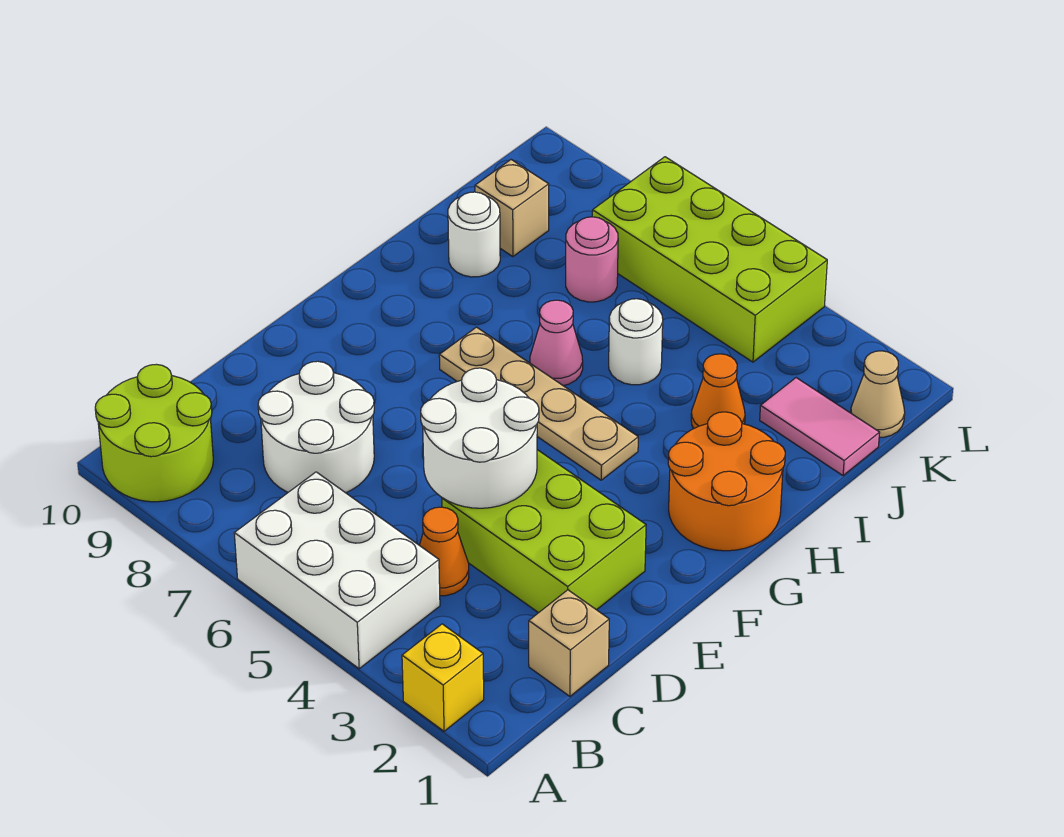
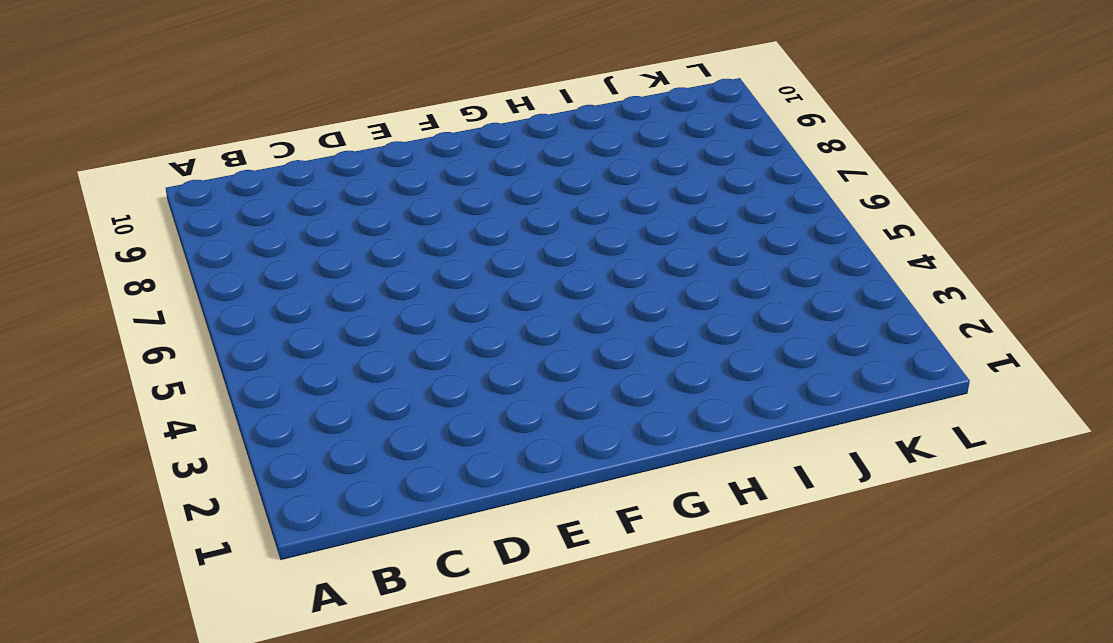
none -> yellow 1x1 brick [402,624,484,731]
none -> white 2x3 brick [234,472,440,669]
none -> lime 2x2 round brick [95,364,213,502]

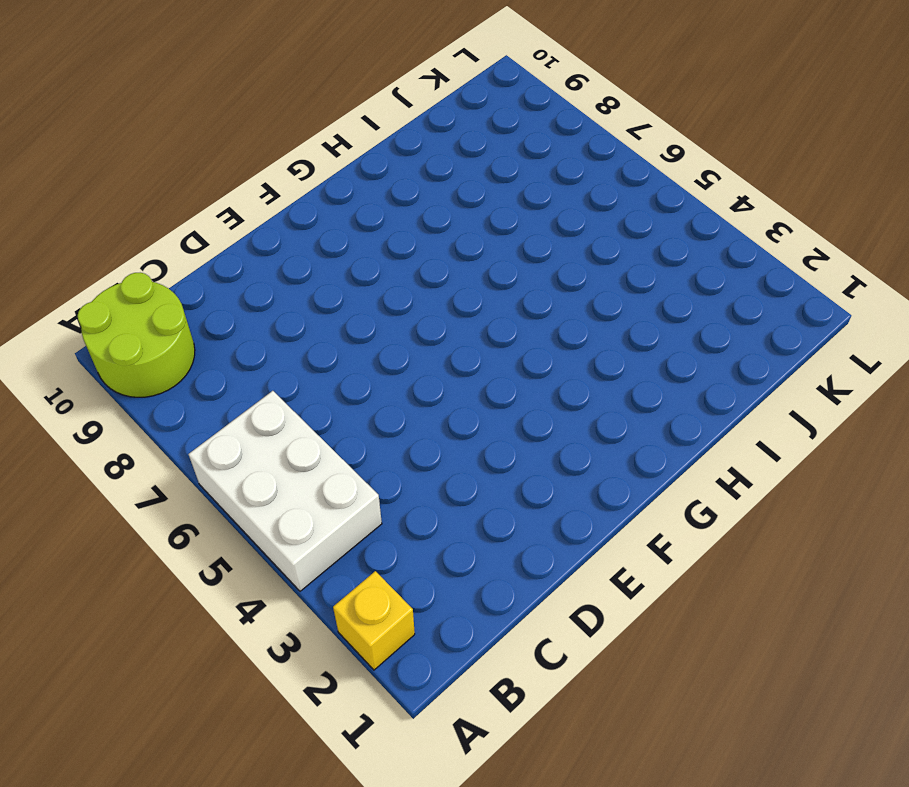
none -> tan 1x1 brick [529,590,609,696]
none -> orange 1x1 cone [419,507,469,596]
none -> white 2x2 round brick [258,361,374,493]

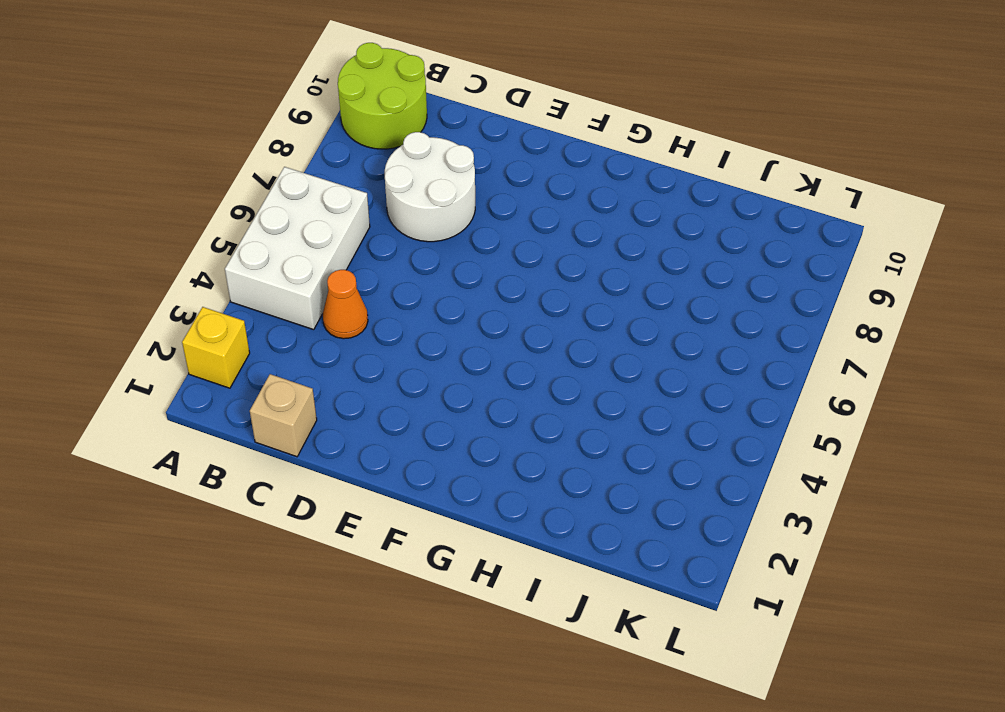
none -> lime 2x3 brick [442,450,646,613]
none -> orange 2x2 round brick [668,412,785,551]
none -> tan 1x4 plate [439,327,638,480]

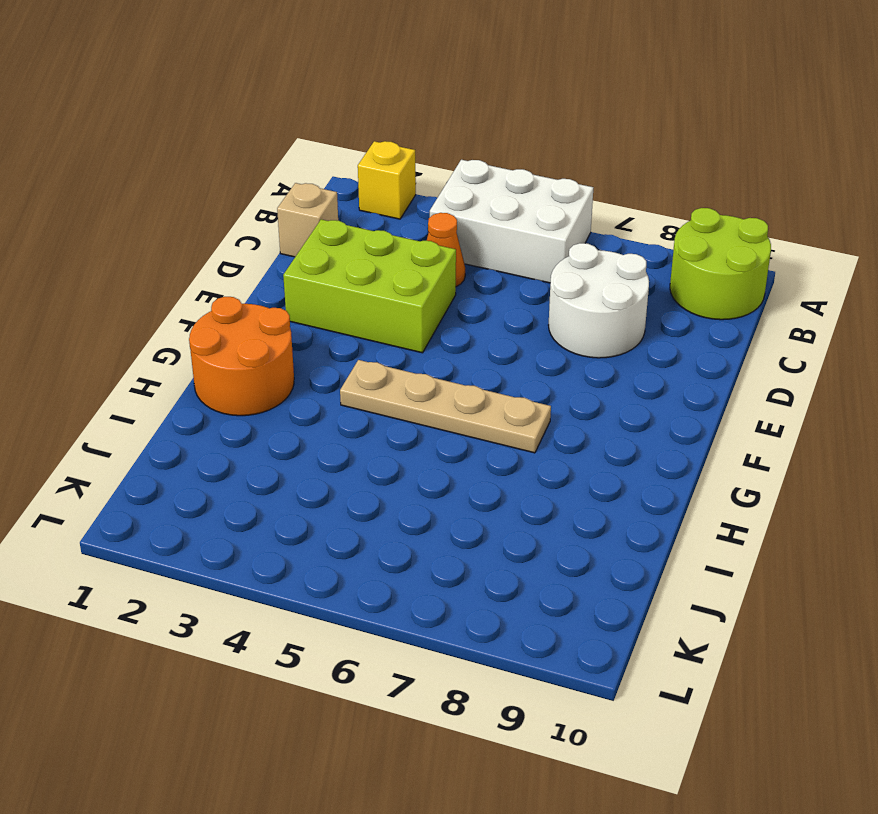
none -> pink 1x1 cone [530,300,583,386]
none -> orange 1x1 cone [691,354,745,428]
none -> white 1x1 round brick [609,299,663,385]

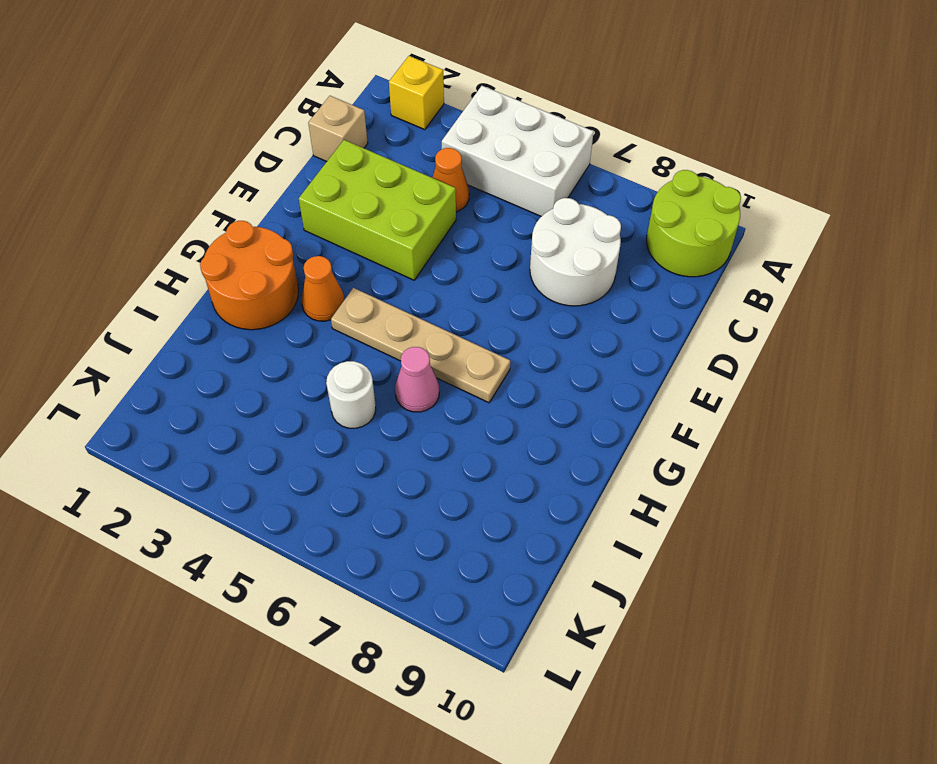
orange 1x1 cone [301,256,344,321] -> orange 1x1 cone moved to [691,354,745,428]
none -> white 1x1 round brick [448,192,500,277]
none -> pink 1x2 tile [760,378,880,476]
none -> pink 1x1 round brick [566,217,618,302]

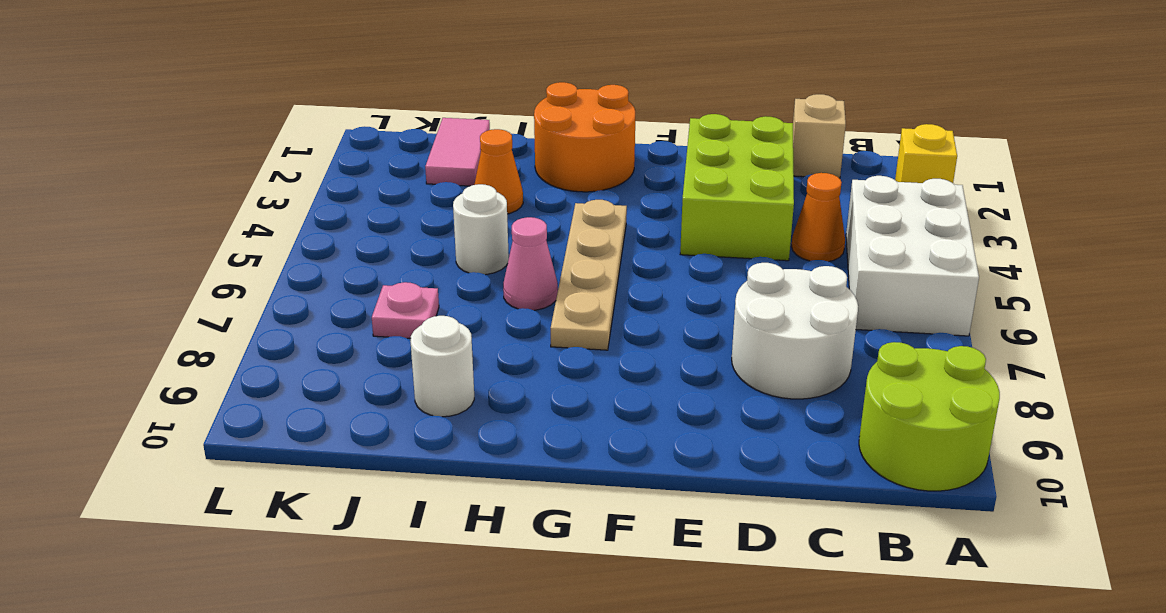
pink 1x1 plate [372,282,439,338] -> pink 1x1 round brick [566,217,618,302]
none -> tan 1x1 brick [475,160,549,257]
none -> tan 1x1 cone [851,351,905,437]
none -> lime 2x4 brick [592,157,827,362]

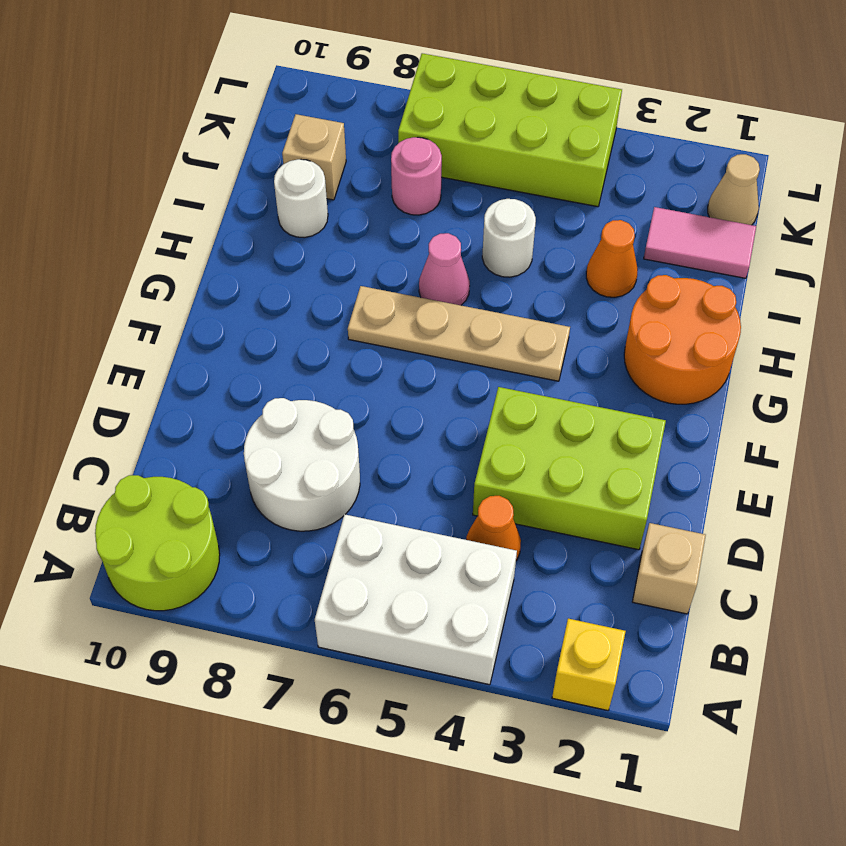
none -> white 2x2 round brick [421,368,539,508]

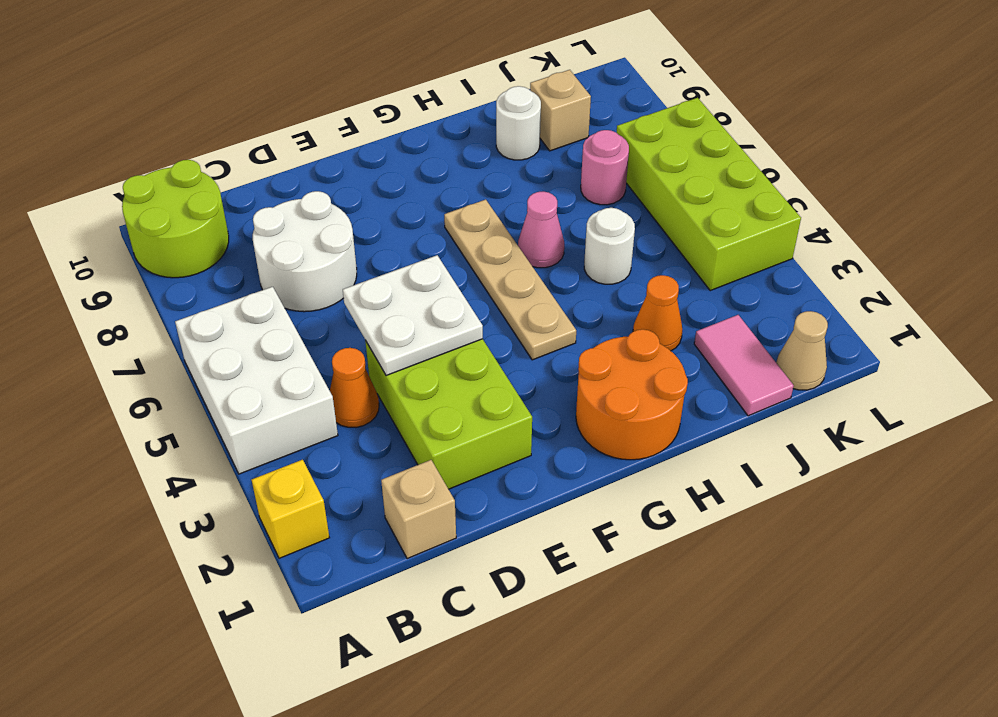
white 2x2 plate [343,255,483,376] -> white 2x2 round brick [421,368,539,508]

